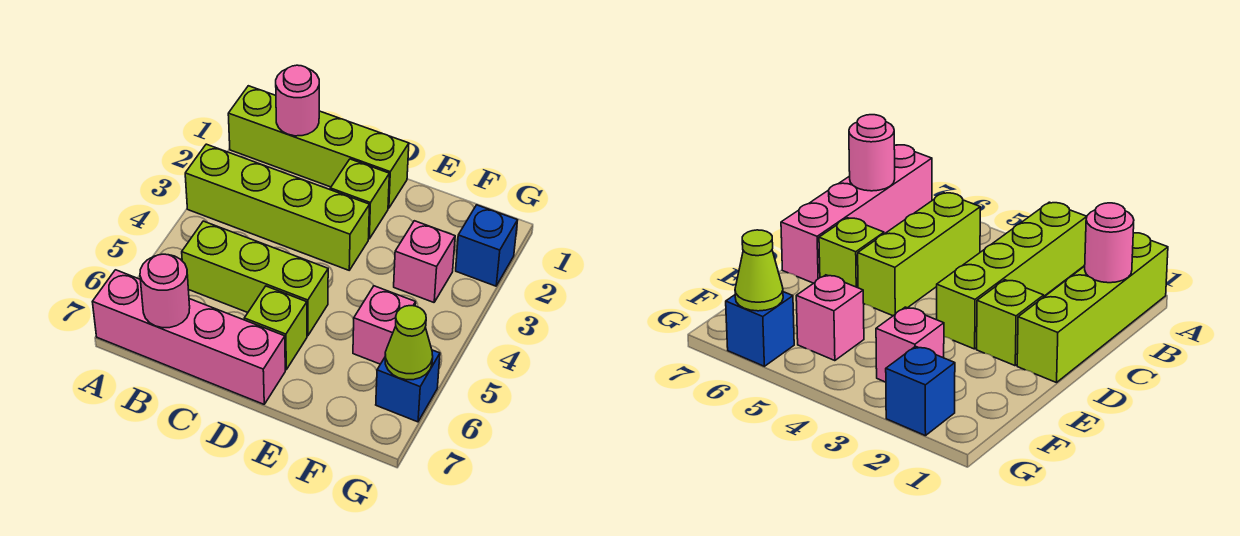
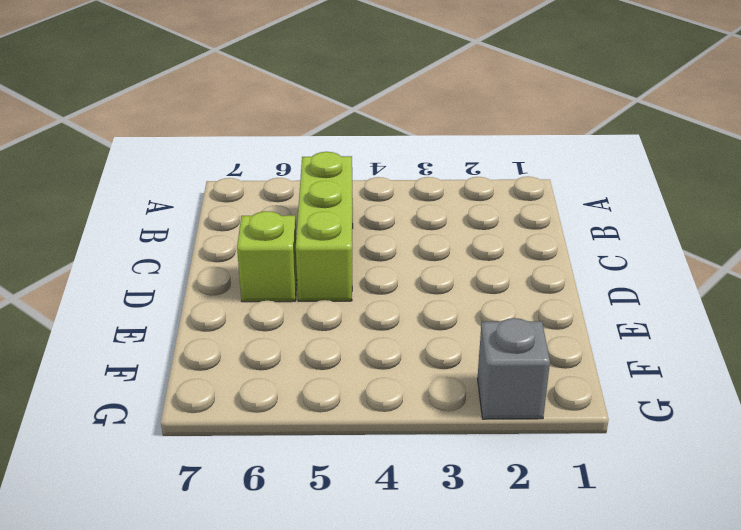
grey 1x1 brick [478,318,550,419] -> blue 1x1 brick [456,205,518,286]
none -> lime 1x4 brick [228,86,409,208]
none -> lime 1x4 brick [185,144,370,270]
none -> pink 1x4 brick [93,270,285,404]

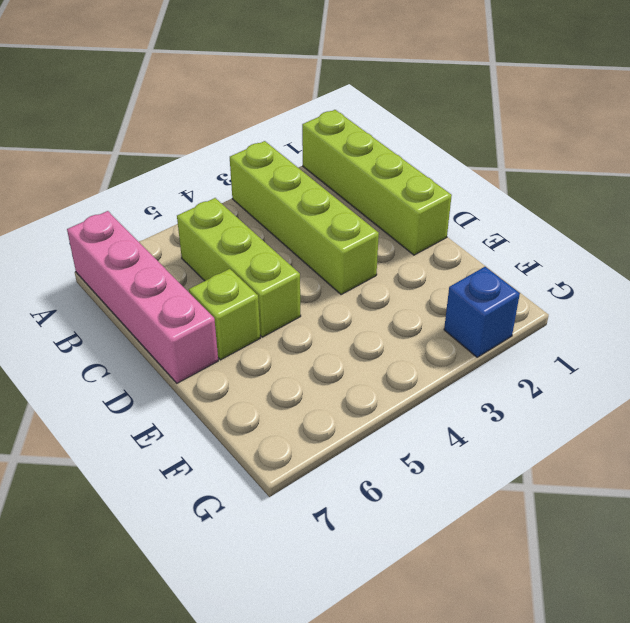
none -> lime 1x1 brick [330,159,389,239]
none -> pink 1x1 brick [394,221,455,302]
none -> pink 1x1 brick [353,286,416,364]

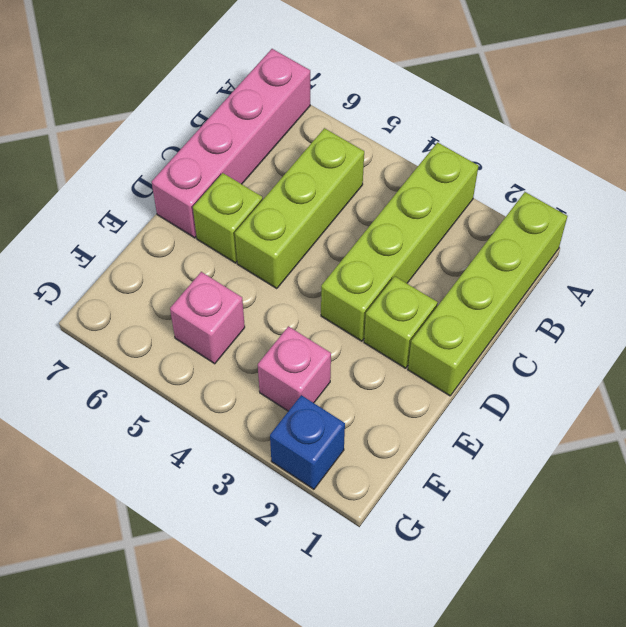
none -> blue 1x1 brick [376,350,440,422]
none -> pink 1x1 round brick [276,65,319,136]
none -> pink 1x1 round brick [140,254,190,328]

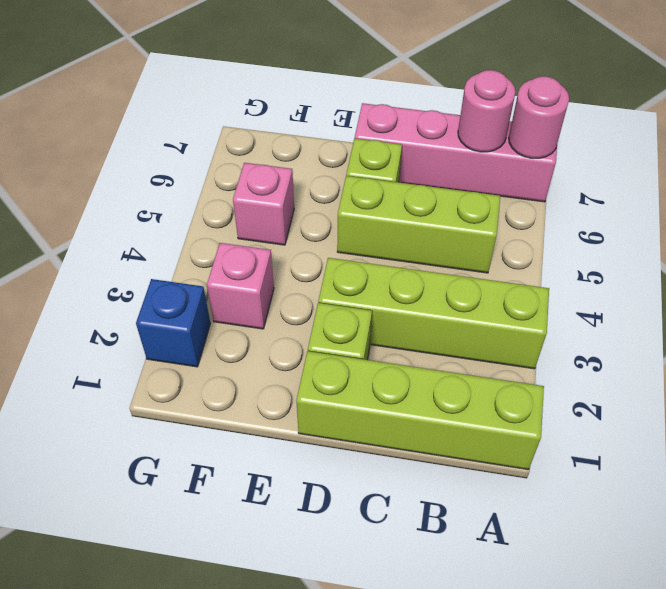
pink 1x1 round brick [509,76,569,158] -> pink 1x1 round brick moved to [276,65,319,136]
none -> blue 1x1 brick [376,350,440,422]
none -> lime 1x1 cone [385,306,433,380]

